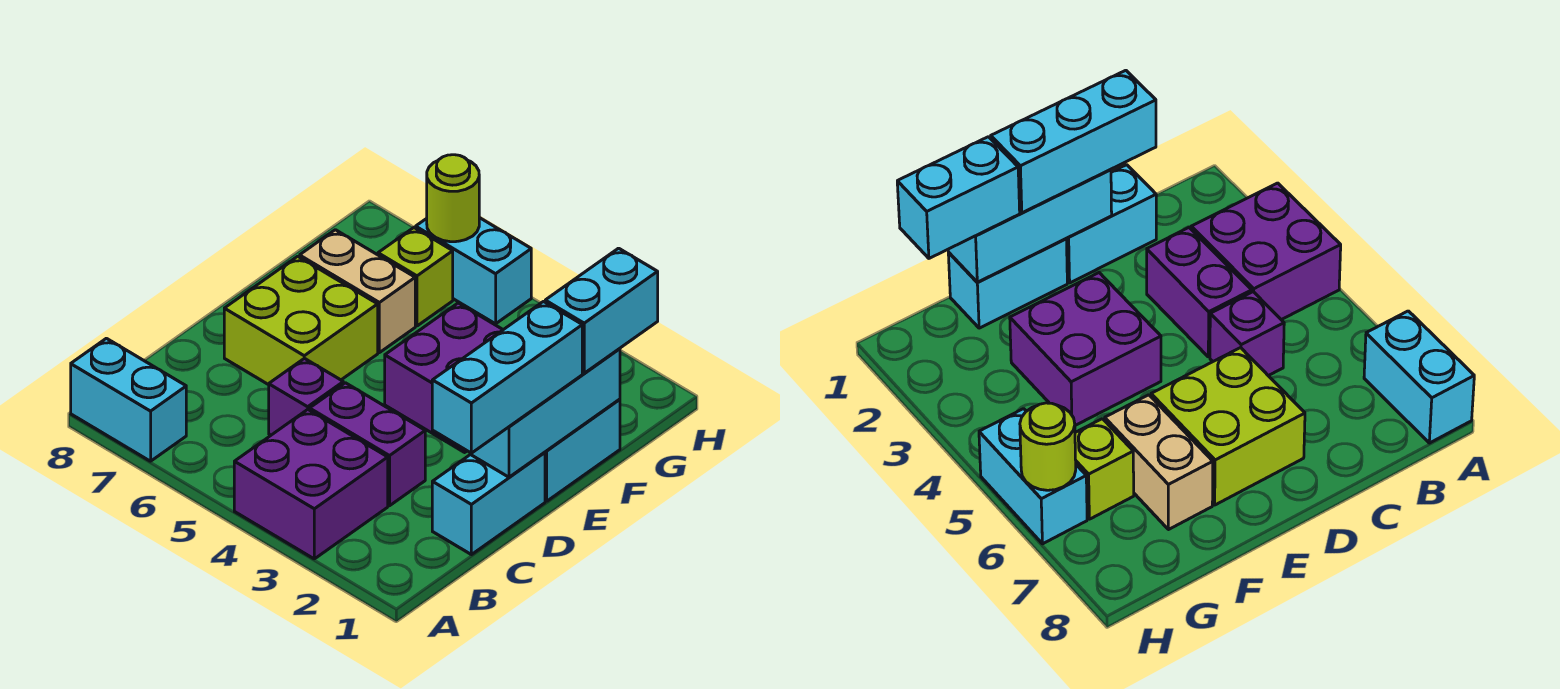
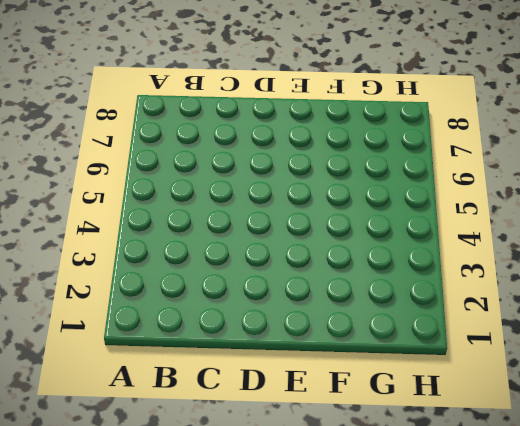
none -> purple 2x2 brick [234,410,388,559]
none -> cyan 1x2 brick [71,338,186,461]
none -> cyan 1x2 brick [432,452,545,555]

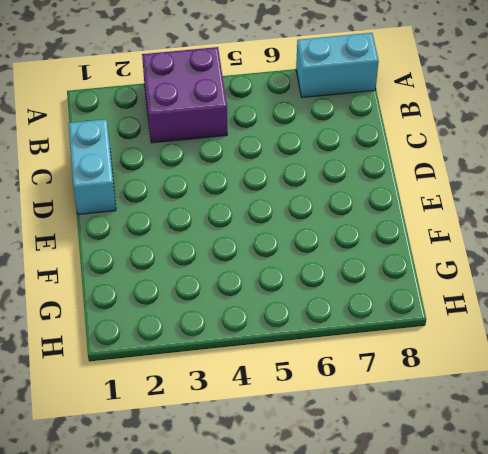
none -> purple 1x2 brick [310,383,425,506]
none -> purple 1x1 brick [269,358,343,435]
none -> lime 2x2 brick [224,256,378,385]

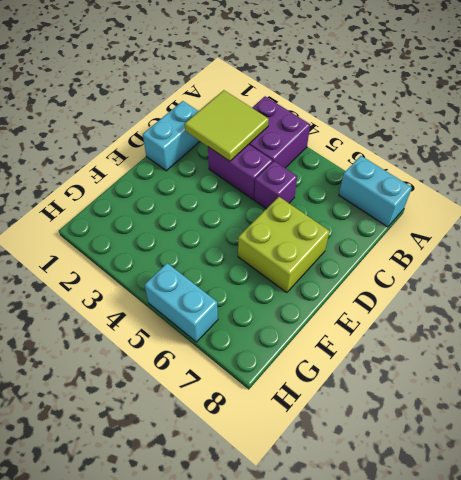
lime 2x2 tile [185,90,269,161] -> none
none -> cyan 1x2 brick [545,399,620,501]
none -> purple 2x2 brick [385,303,503,452]
none -> tan 1x2 brick [300,230,415,353]

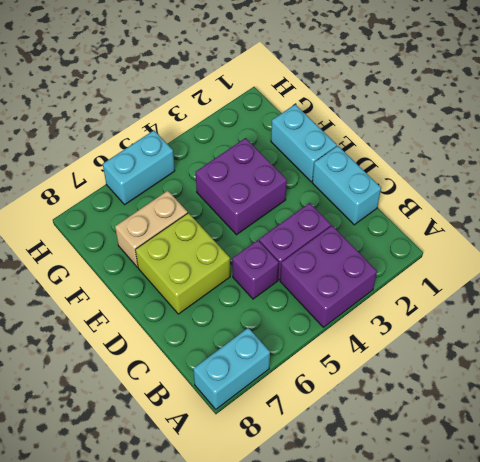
none -> lime 1x1 brick [378,228,453,326]
none -> cyan 1x3 brick [470,349,620,477]
none -> lime 1x1 round brick [427,155,479,242]

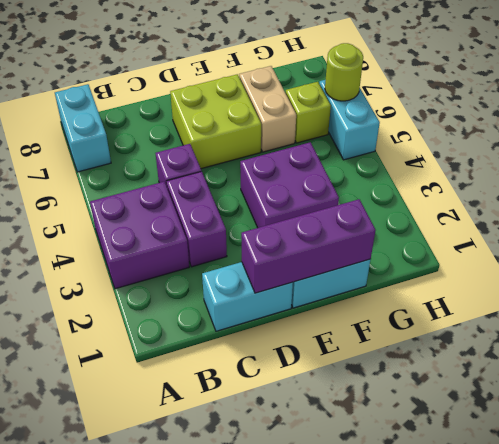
purple 1x3 brick [241,199,376,293] -> cyan 1x3 brick [470,349,620,477]
none -> cyan 1x3 brick [432,302,582,453]
none -> cyan 1x2 brick [545,248,658,373]

